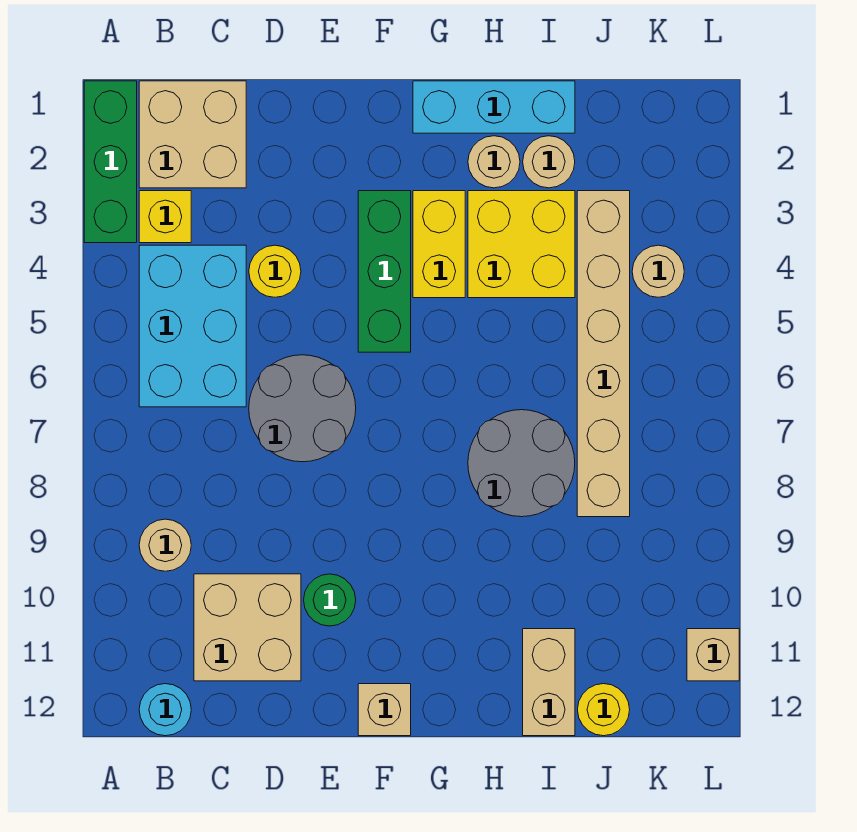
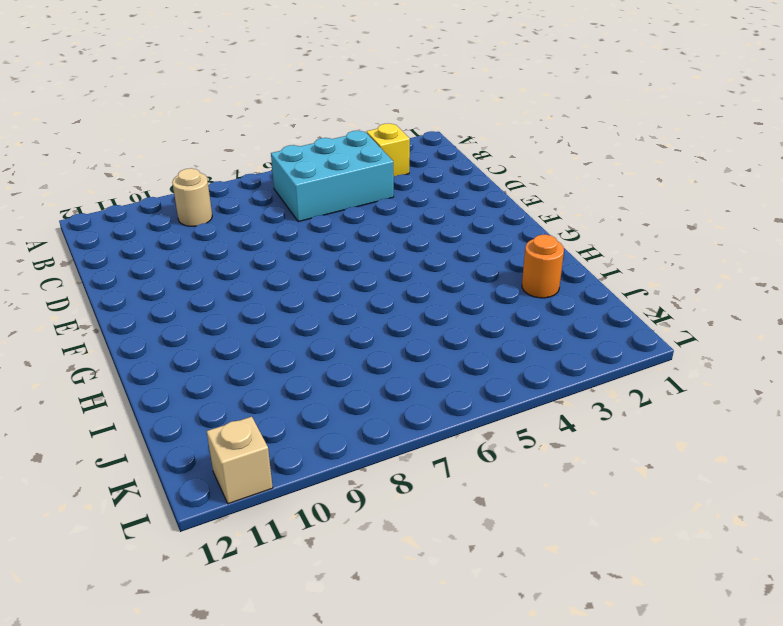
orange 1x1 round brick [522,234,564,298] -> tan 1x1 round brick [523,136,575,188]
none -> green 1x3 brick [84,81,137,243]
none -> tan 2x2 brick [139,81,246,188]
none -> cyan 1x1 round brick [139,684,191,736]

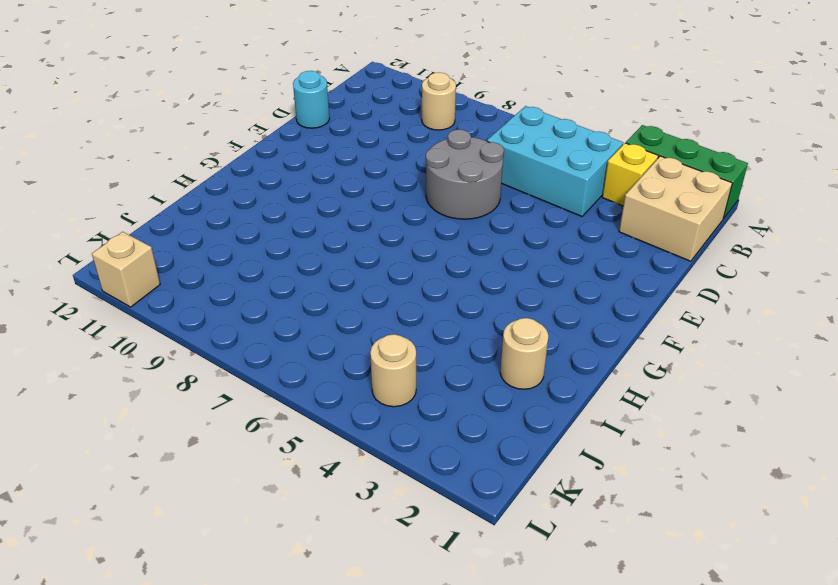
cyan 1x1 round brick [293,71,330,128] -> cyan 1x1 round brick moved to [139,684,191,736]
none -> tan 2x2 brick [194,574,301,681]
none -> yellow 1x1 round brick [249,245,301,297]
none -> green 1x1 round brick [304,574,356,626]

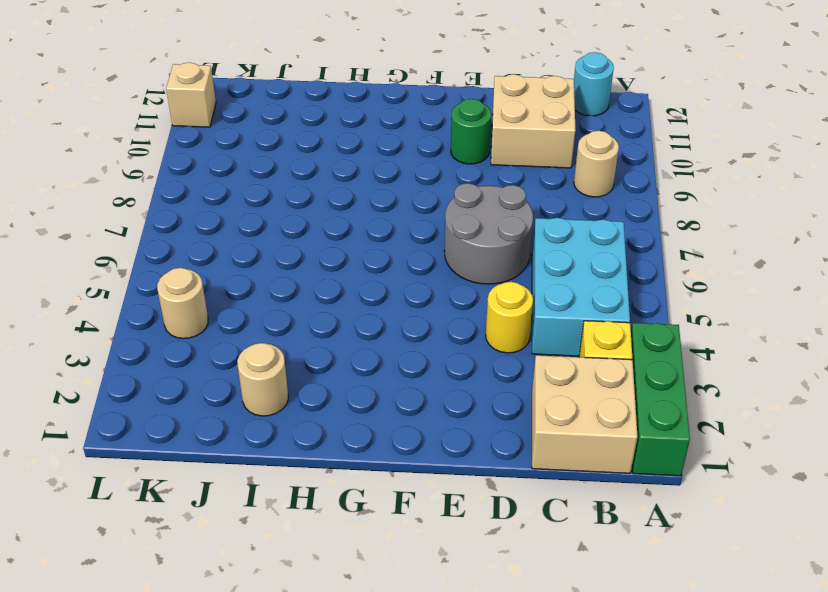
none -> green 1x3 brick [358,191,411,352]
none -> tan 1x1 brick [358,684,411,736]
none -> cyan 1x3 brick [413,81,575,133]

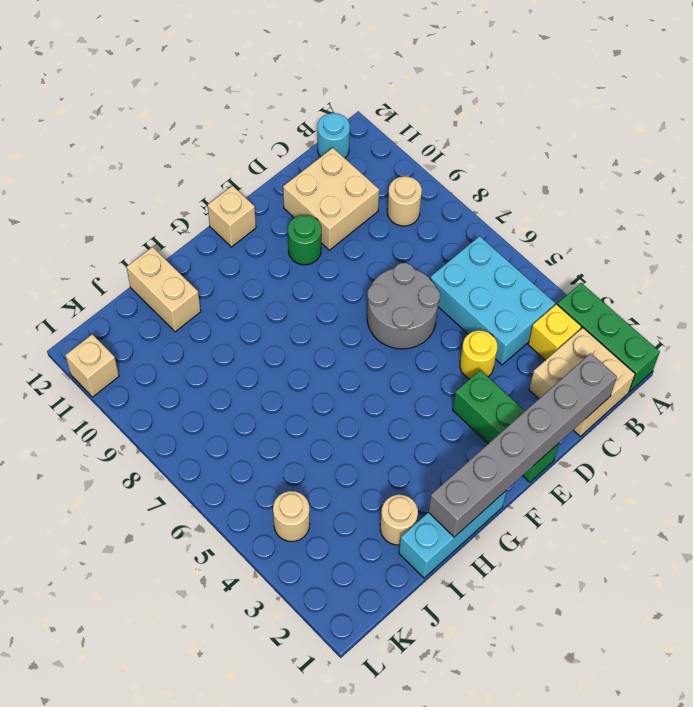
grey 1x6 brick [428,353,617,537] -> none
green 1x3 brick [453,370,559,482] -> green 1x3 brick moved to [358,191,411,352]
none -> yellow 1x2 brick [413,191,465,298]
none -> tan 1x1 round brick [468,136,520,188]
none -> yellow 2x2 brick [468,191,575,298]

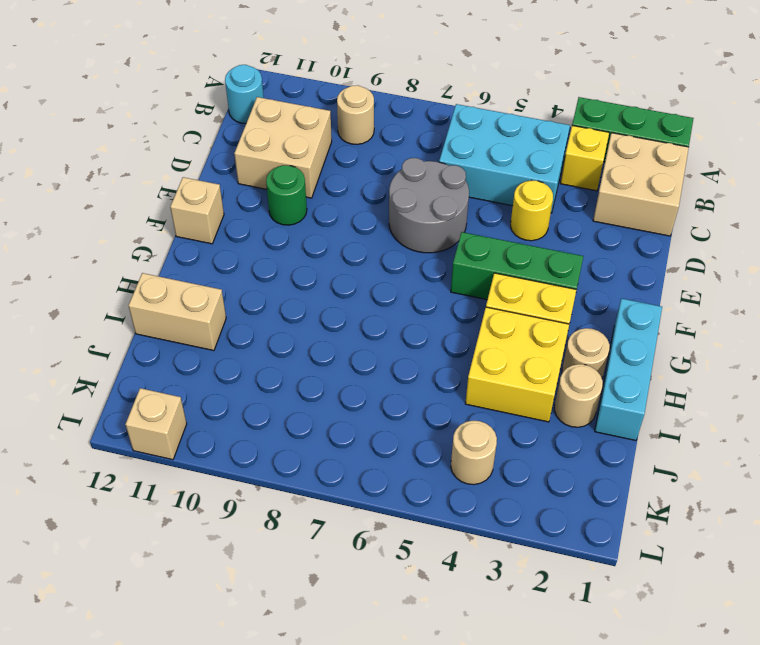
none -> grey 2x2 round brick [468,410,575,517]
none -> tan 1x6 brick [577,191,630,517]
none -> yellow 1x1 round brick [578,684,630,736]

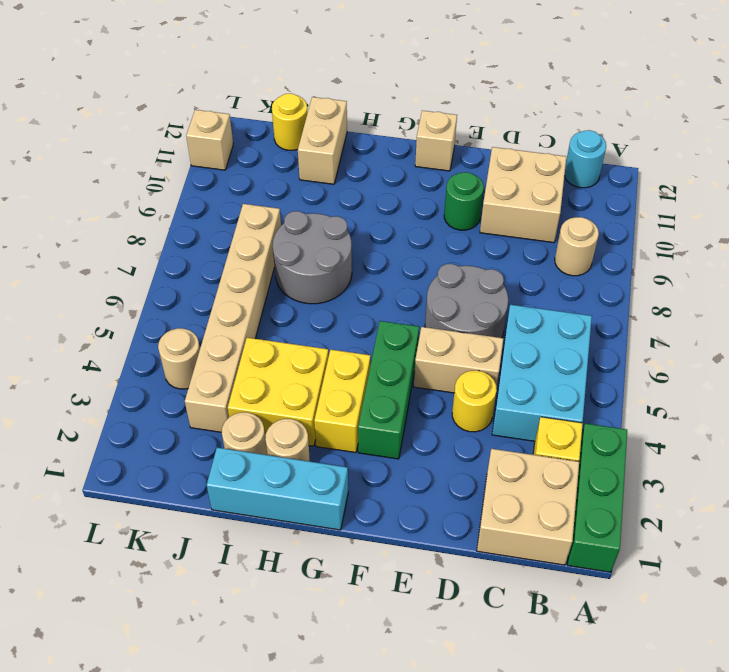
tan 1x2 brick [414,327,503,393] -> none

